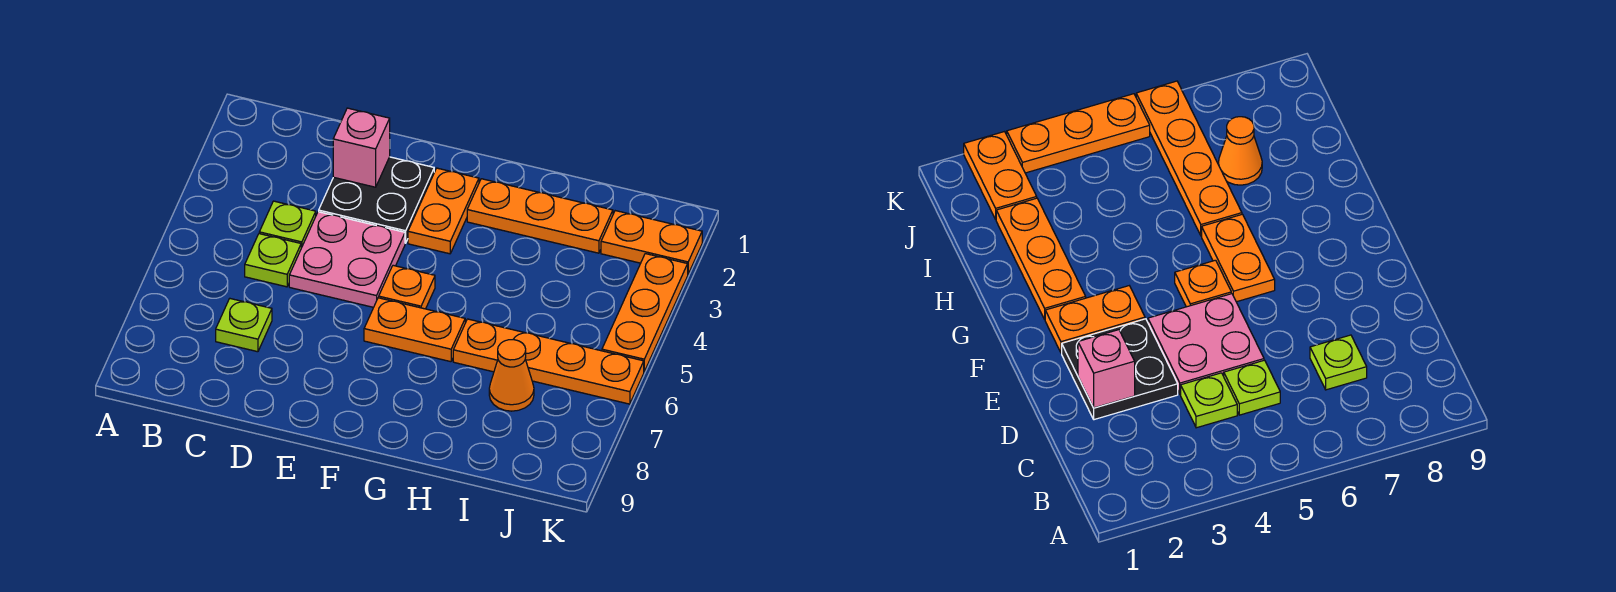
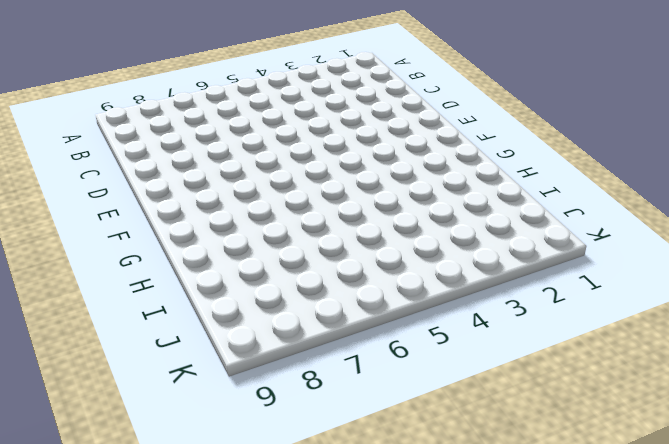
none -> lime 1x1 plate [259,201,316,248]
none -> lime 1x1 plate [245,234,301,287]
none -> lime 1x1 plate [216,299,272,352]

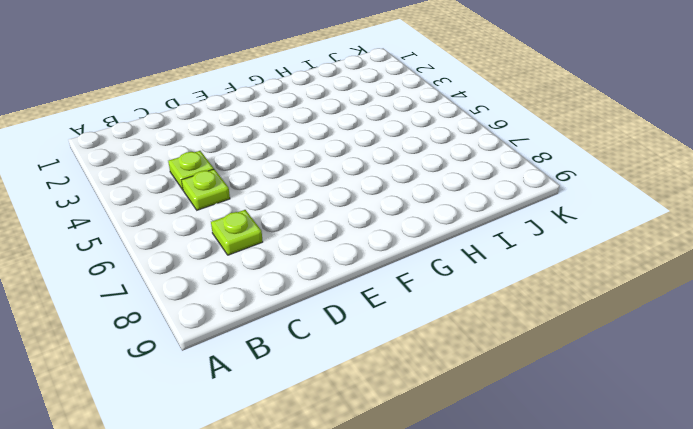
none -> black 2x2 plate [319,157,434,243]
none -> pink 2x2 plate [289,212,405,307]
none -> orange 1x2 plate [408,168,479,254]

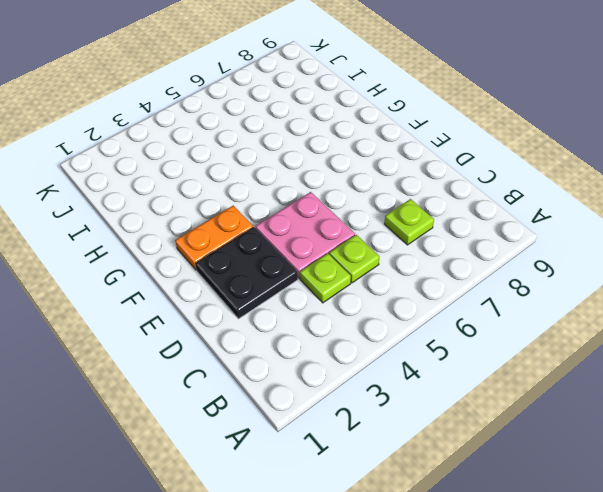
none -> orange 1x1 plate [379,265,435,309]
none -> orange 1x2 plate [364,298,465,362]
none -> orange 1x3 plate [467,179,613,253]

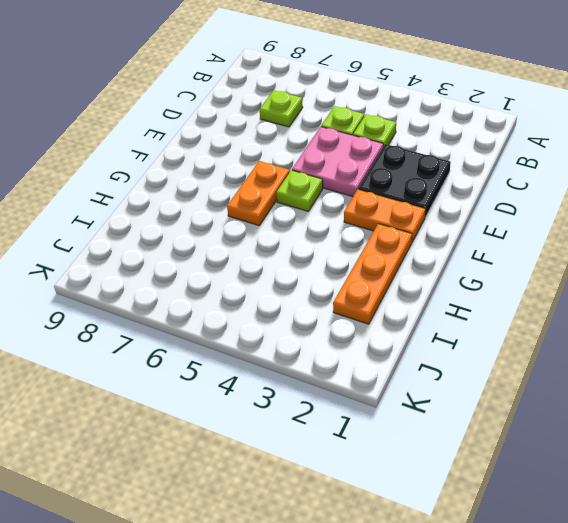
lime 1x1 plate [276,170,323,211] -> orange 1x1 plate [379,265,435,309]
none -> orange 1x4 plate [453,319,644,404]
none -> orange 1x1 cone [489,340,534,411]
none -> orange 1x2 plate [601,211,702,274]

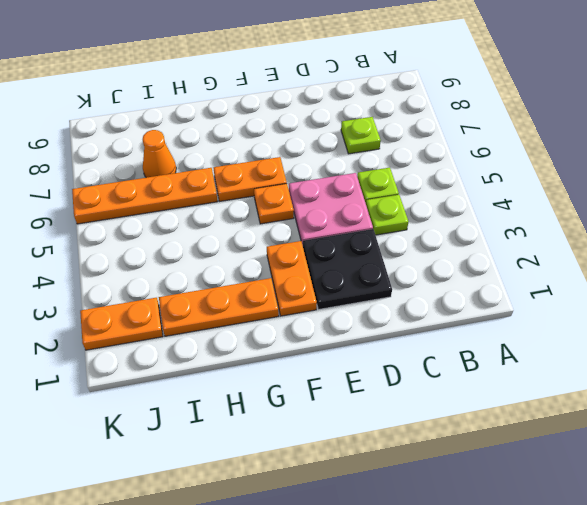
none -> orange 1x3 plate [602,254,688,371]
none -> pink 1x1 brick [333,108,390,187]

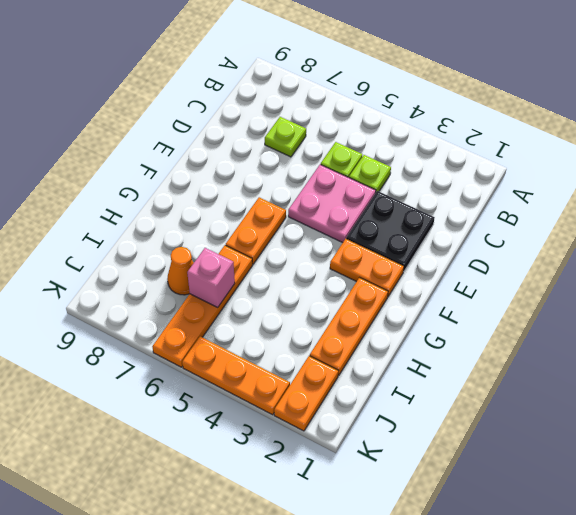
pink 1x1 brick [187,248,235,307] -> pink 1x1 brick moved to [333,108,390,187]
none -> orange 1x1 plate [379,265,435,309]

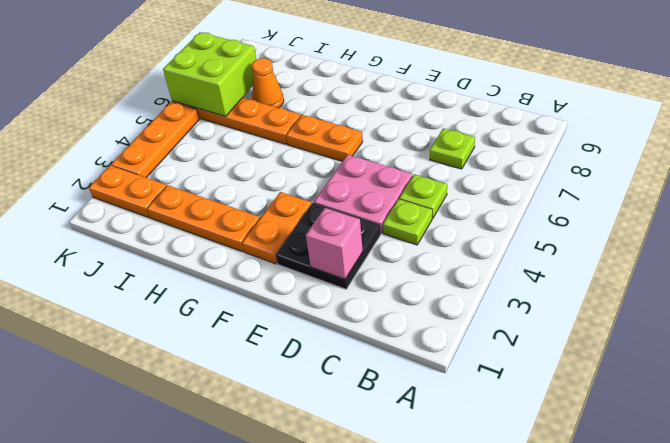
lime 2x2 brick [163,32,257,117] -> none
none -> orange 1x1 plate [379,265,435,309]

